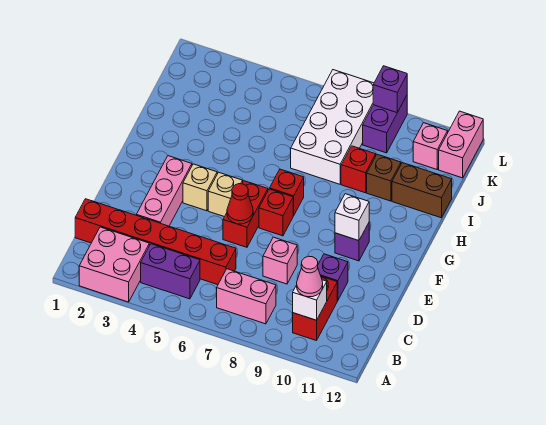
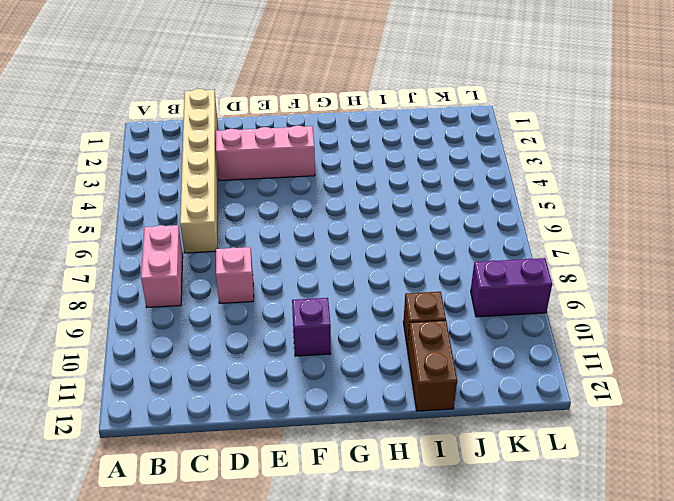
tan 1x6 brick [180,89,217,253] -> red 1x6 brick [75,199,236,285]
none -> pink 2x2 brick [79,227,149,302]
none -> purple 1x2 brick [141,244,200,299]
none -> red 1x2 brick [293,276,337,341]

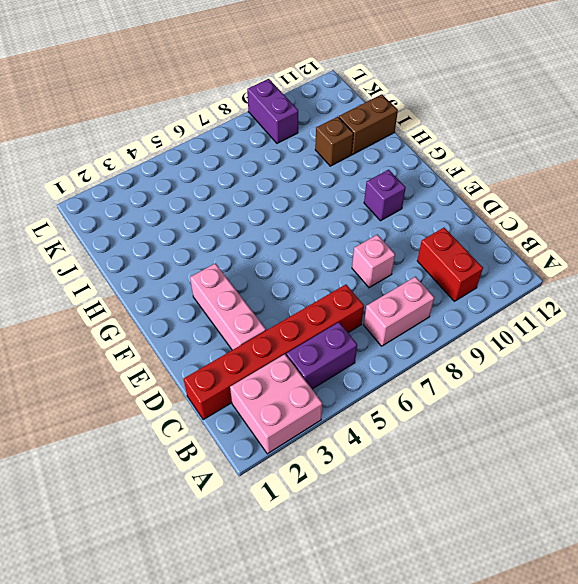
none -> purple 1x1 brick [318,254,348,301]
none -> red 1x2 brick [223,181,268,247]
none -> tan 1x1 brick [183,164,217,211]

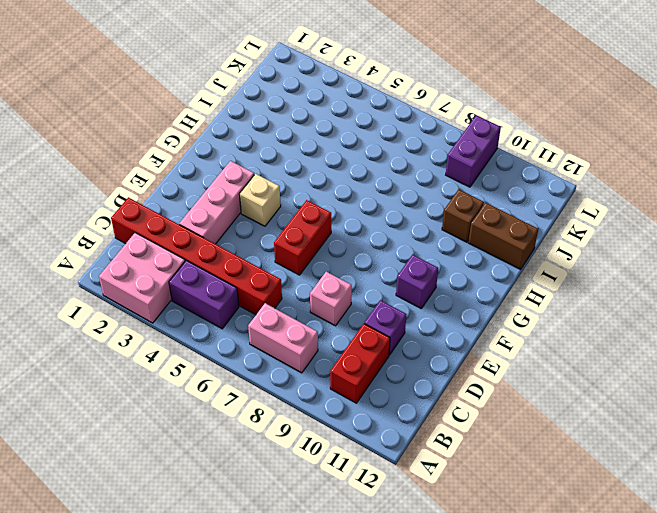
none -> tan 1x1 brick [208,172,243,217]
none -> red 1x1 brick [259,189,293,236]
none -> red 1x1 brick [270,169,304,216]

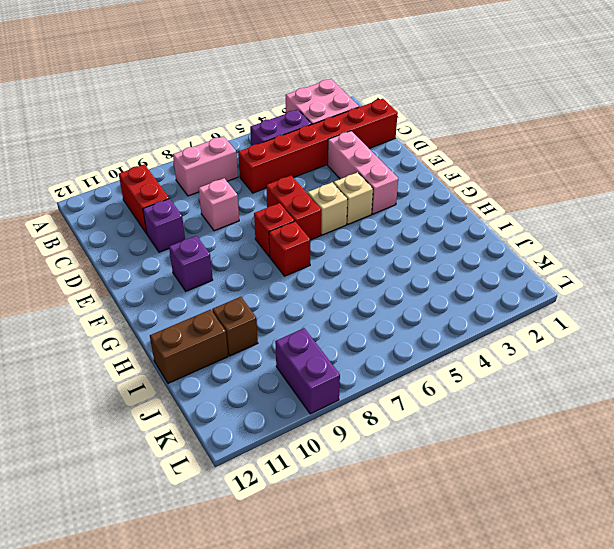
none -> white 2x4 brick [291,70,374,184]
none -> red 1x1 brick [341,146,376,193]
none -> pink 1x1 brick [413,123,448,169]

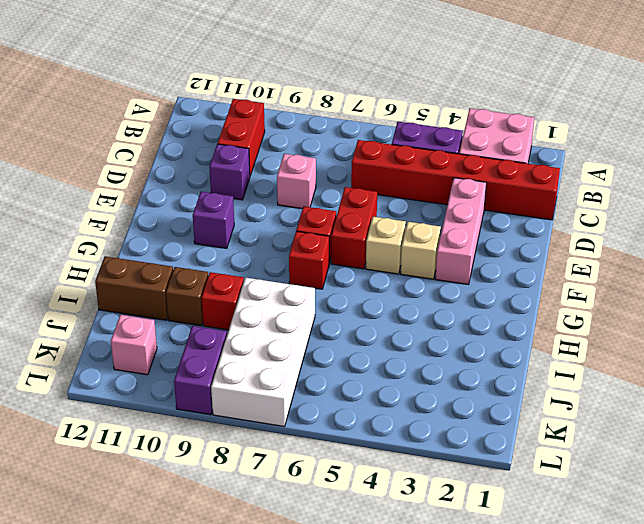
none -> pink 1x2 brick [216,269,276,324]
none -> pink 1x2 brick [439,111,483,178]
none -> white 1x1 brick [293,280,327,320]

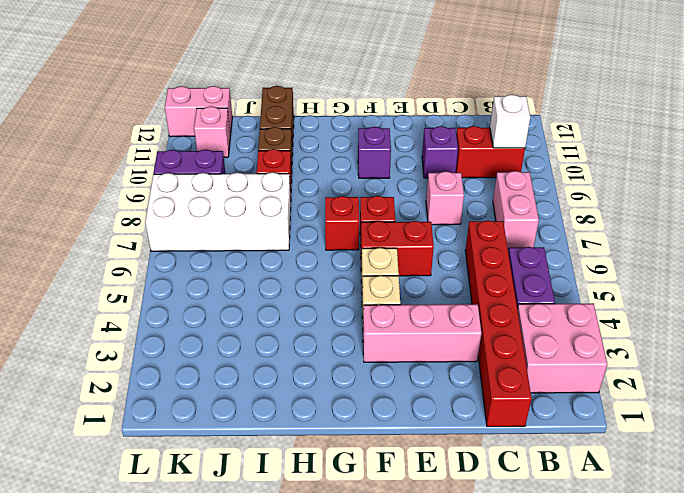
none -> red 1x1 cone [227,184,253,224]
none -> white 1x1 brick [335,194,369,241]
none -> purple 1x1 brick [373,66,407,112]

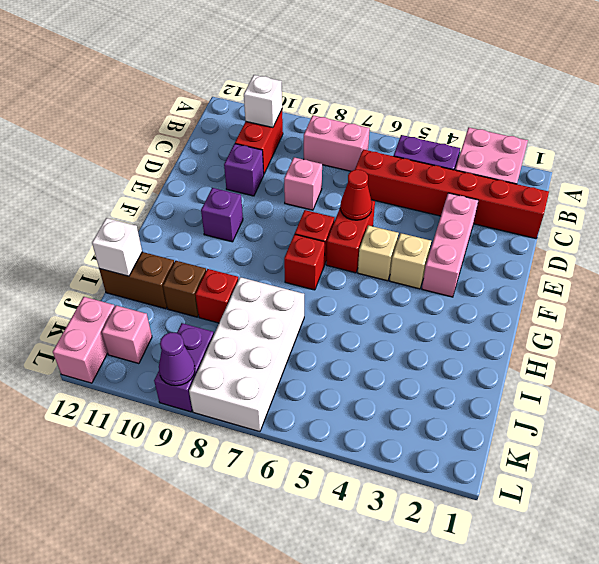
white 1x1 brick [92,218,142,276] -> white 1x1 brick moved to [335,194,369,241]
purple 1x1 cone [159,332,195,386] -> purple 1x1 brick [373,66,407,112]
none -> pink 1x1 cone [297,256,323,297]

